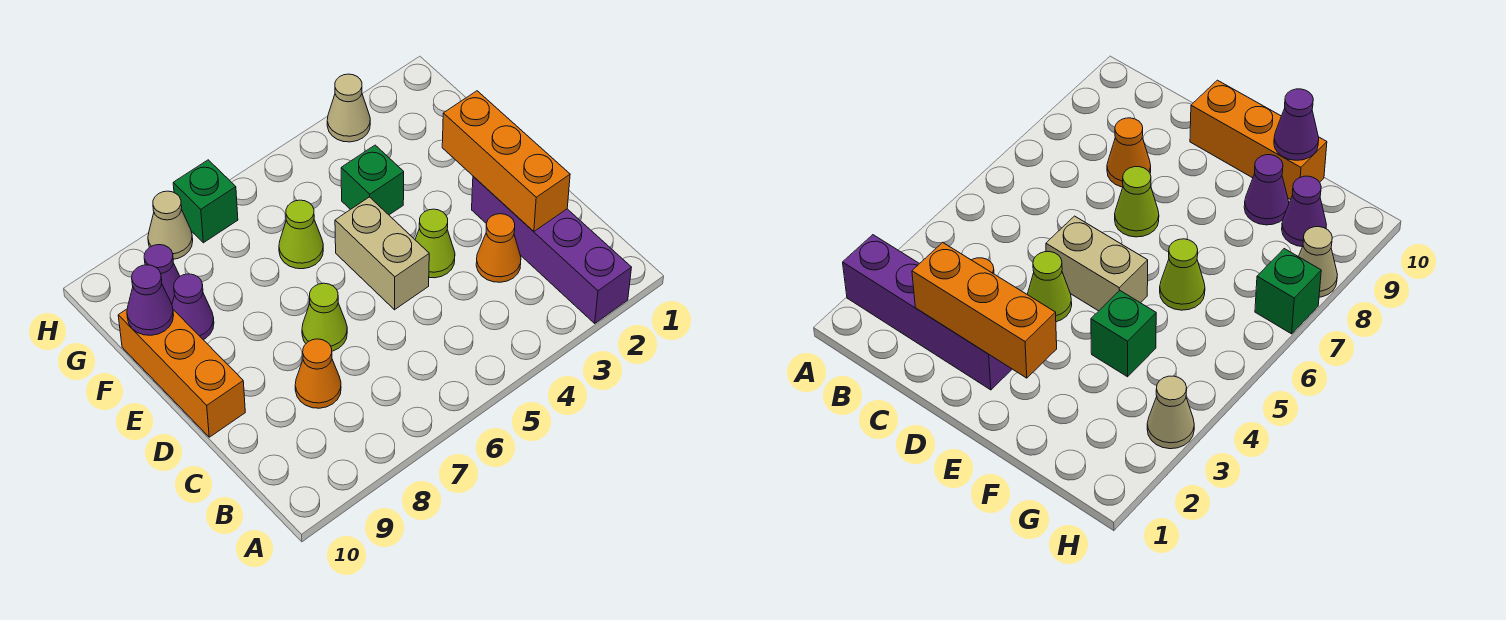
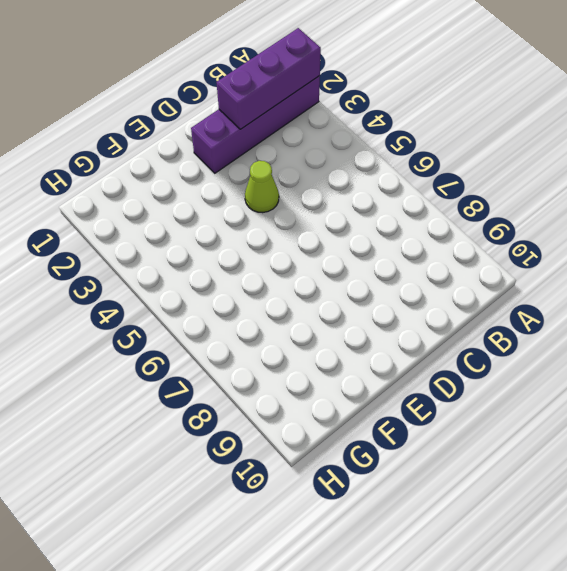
purple 1x3 brick [216,28,321,129] -> orange 1x3 brick [442,91,570,231]
none -> orange 1x1 cone [476,214,521,282]
none -> orange 1x1 cone [295,339,341,408]
none -> tan 1x2 brick [335,197,429,310]

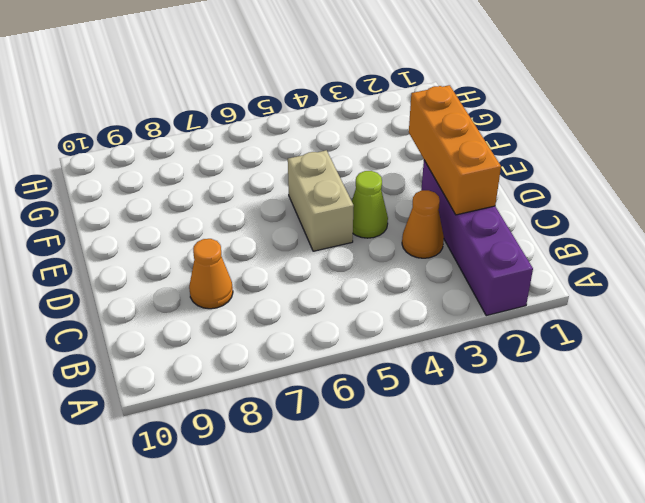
none -> lime 1x1 cone [302,283,347,351]
none -> orange 1x3 brick [118,309,245,437]
none -> green 1x1 brick [341,145,404,215]

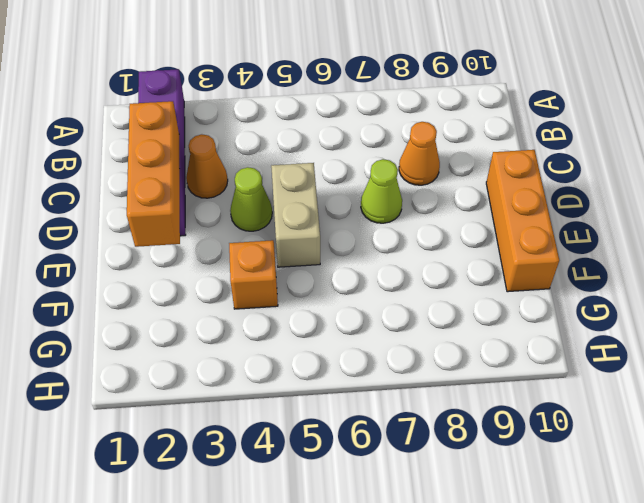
orange 1x1 brick [229,240,278,309] -> green 1x1 brick [341,145,404,215]
none -> lime 1x1 cone [279,200,323,269]
none -> purple 1x1 cone [172,274,214,340]
none -> purple 1x1 cone [144,245,180,304]

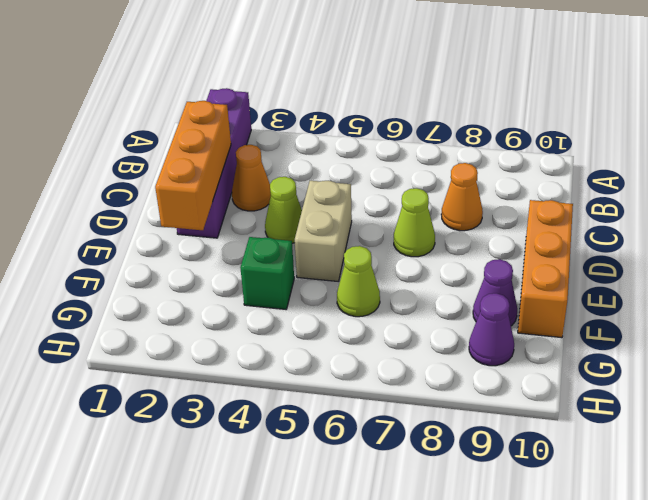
none -> tan 1x1 cone [327,74,370,142]
none -> green 1x1 brick [173,160,238,243]
none -> tan 1x1 cone [148,191,193,259]

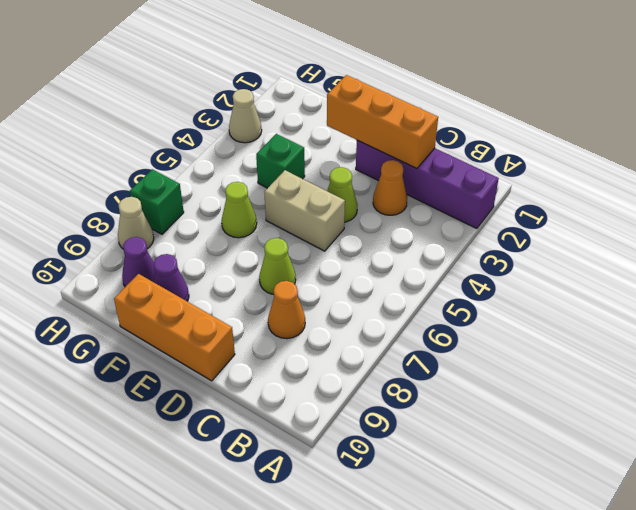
none -> purple 1x1 cone [127,265,174,335]

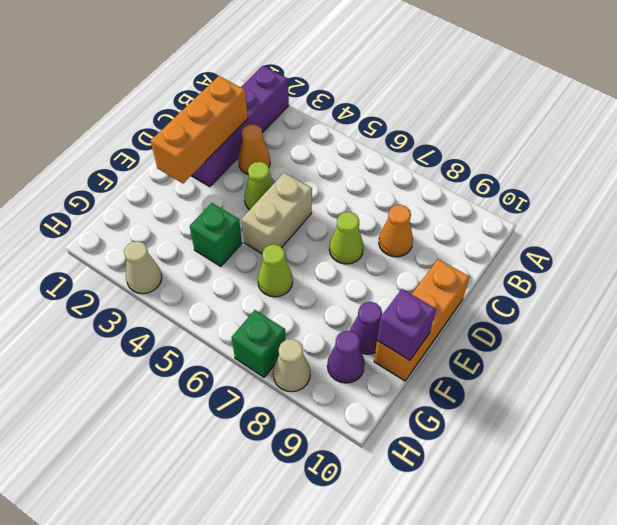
purple 1x1 brick [377,289,436,360] -> purple 1x1 cone [127,265,174,335]

